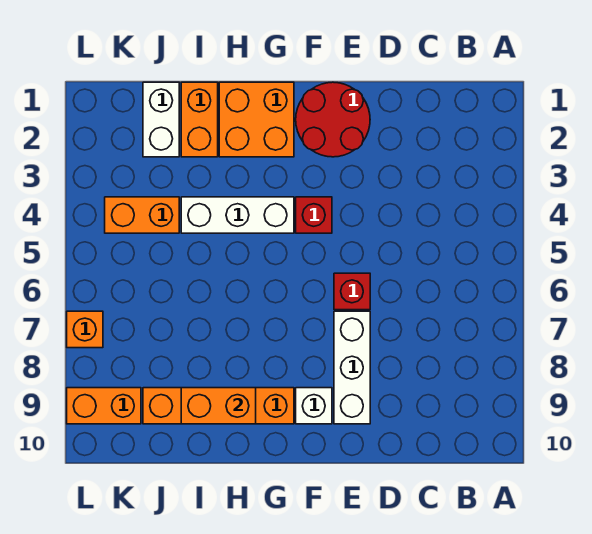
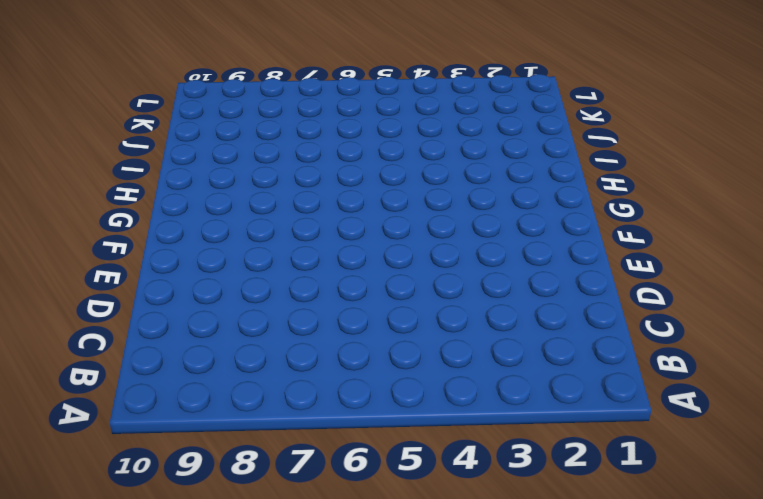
none -> red 2x2 round brick [296,82,370,157]
none -> red 1x1 brick [334,273,370,310]
none -> white 1x3 brick [334,311,370,424]

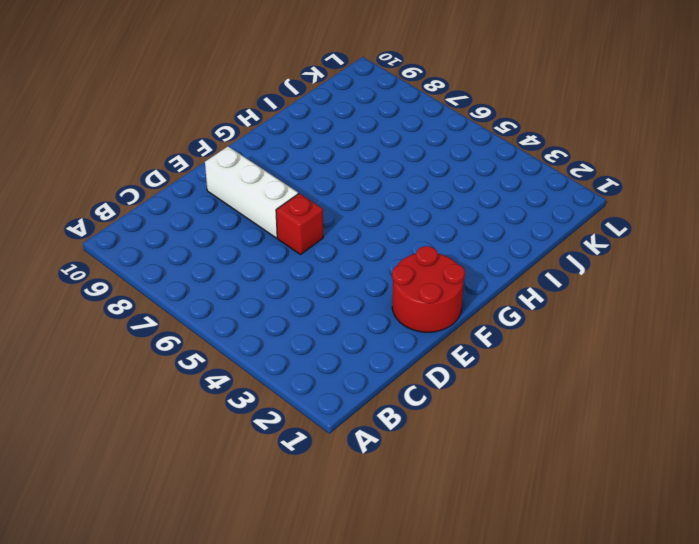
none -> red 1x1 brick [296,197,332,233]
none -> white 1x1 brick [296,388,332,424]
none -> orange 2x2 brick [219,82,294,157]

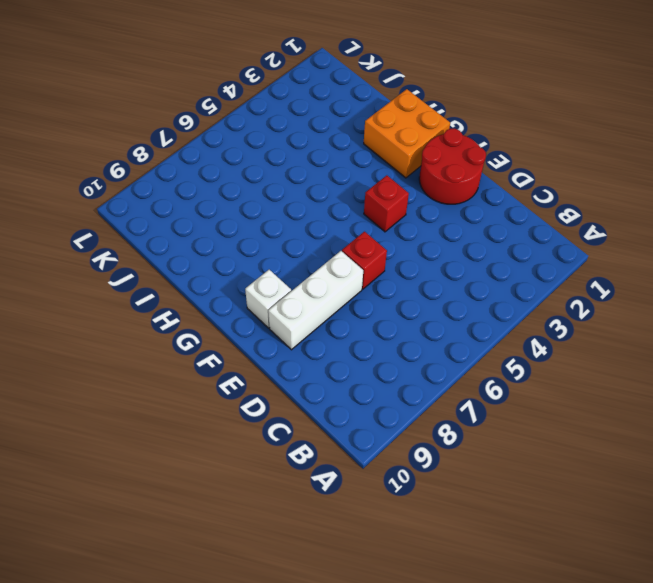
none -> white 1x3 brick [181,197,294,233]
none -> orange 1x4 brick [143,388,294,424]
none -> orange 1x2 brick [181,82,218,157]

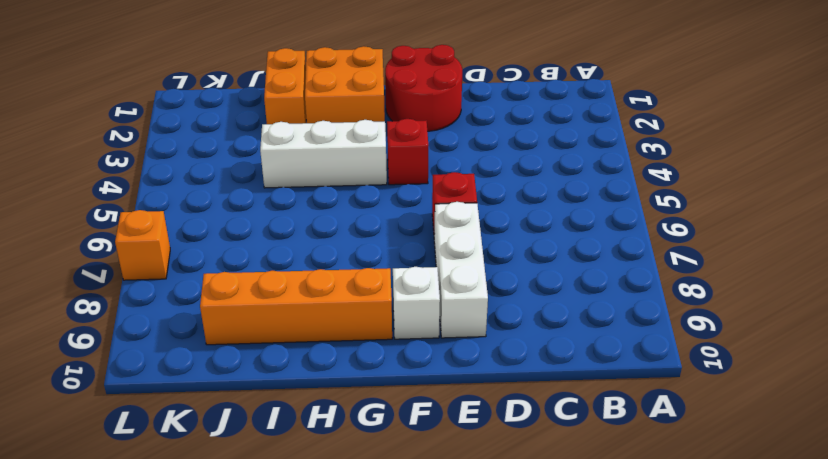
none -> white 1x2 brick [143,82,179,157]
none -> orange 1x2 brick [105,197,179,233]
none -> orange 1x2 brick [67,388,141,424]

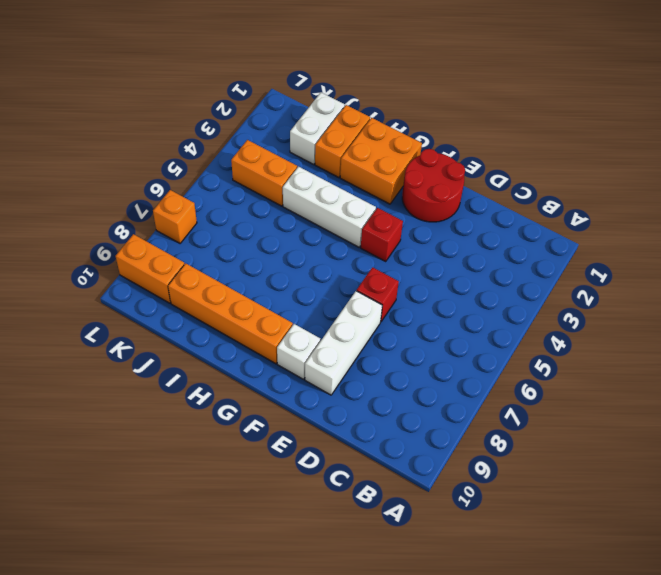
none -> orange 1x2 brick [181,388,256,424]

